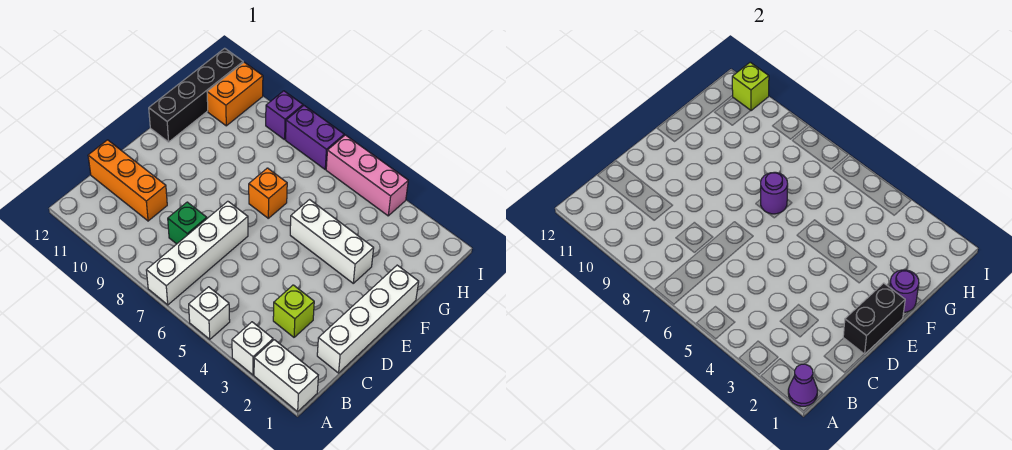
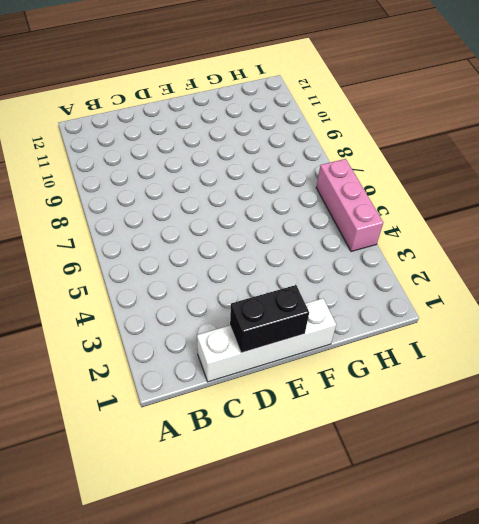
none -> white 1x2 brick [254,340,318,412]
none -> white 1x1 brick [232,322,273,375]
none -> white 1x1 brick [189,287,230,339]

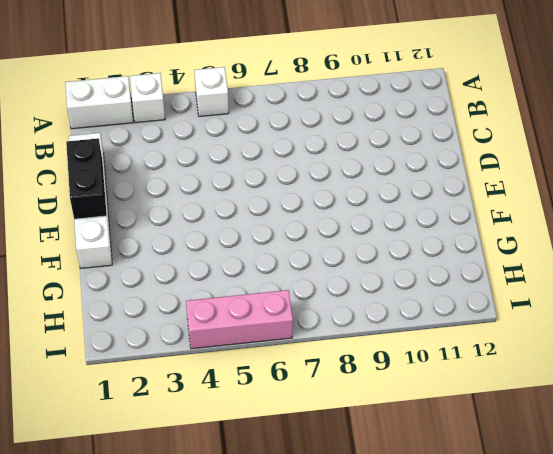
none -> white 1x4 brick [146,201,248,305]
none -> lime 1x1 brick [273,285,314,337]
none -> green 1x1 brick [168,202,207,244]

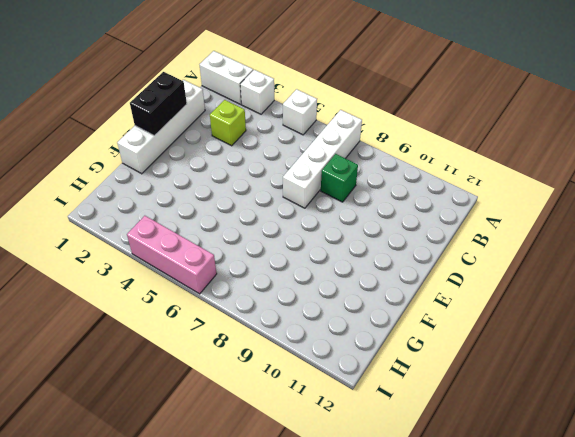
none -> orange 1x3 brick [88,140,167,221]
none -> white 1x3 brick [290,200,374,283]
none -> orange 1x1 brick [249,168,287,218]

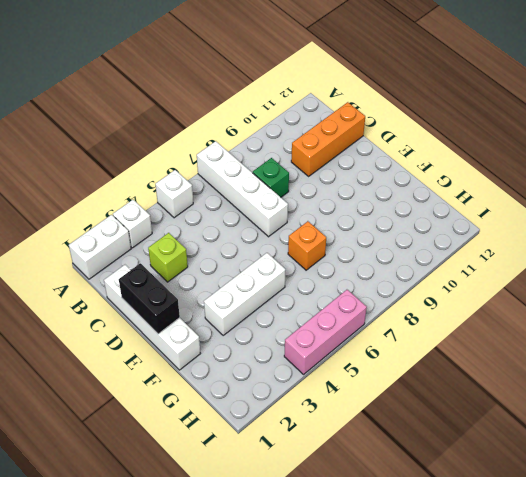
none -> black 1x4 brick [149,48,243,142]
none -> orange 1x2 brick [207,62,263,126]
none -> purple 1x2 brick [286,106,344,169]

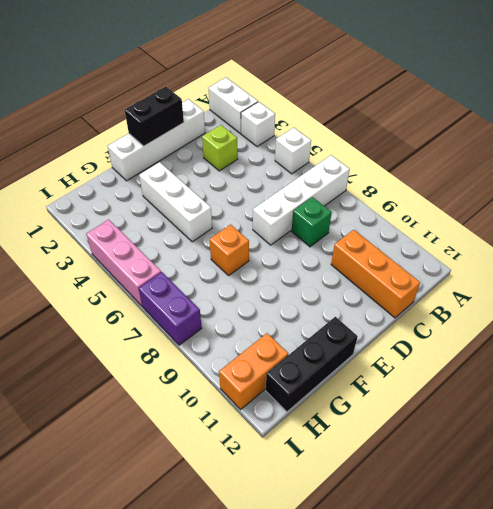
black 1x3 brick [266,317,358,412] -> black 1x4 brick [149,48,243,142]
none -> purple 1x1 brick [266,91,303,140]
none -> purple 1x1 cone [788,364,817,406]
none -> purple 1x1 round brick [890,270,919,312]

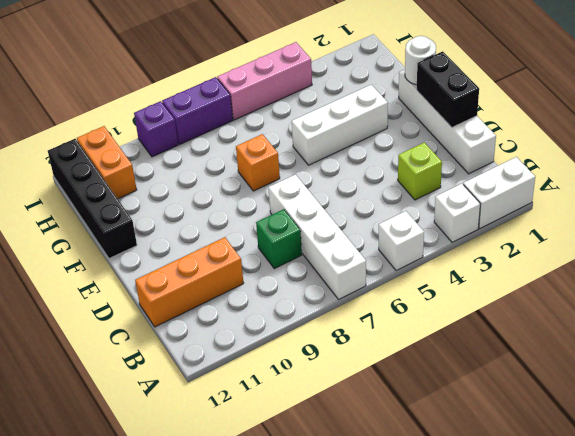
white 1x1 round brick [405,36,436,85] -> purple 1x1 round brick [890,270,919,312]
none -> purple 1x1 cone [788,364,817,406]
none -> purple 1x1 round brick [761,172,788,214]
none -> lime 1x1 brick [732,62,769,111]

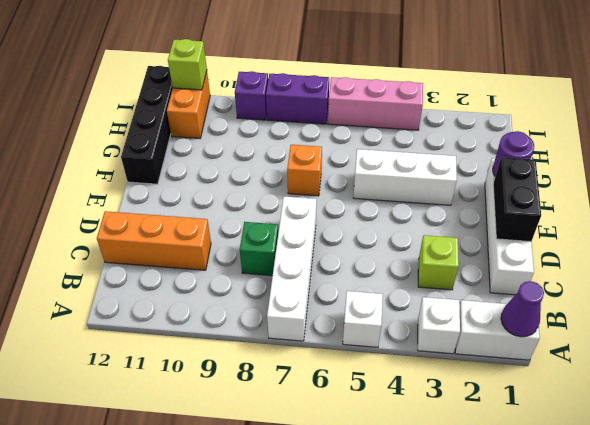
none -> purple 1x1 round brick [761,172,788,214]

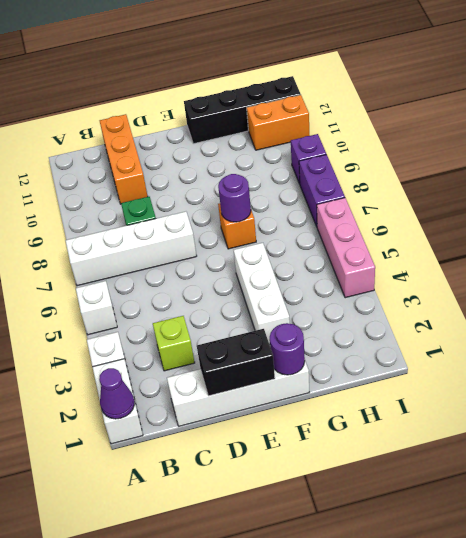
none -> lime 1x1 brick [732,62,769,111]

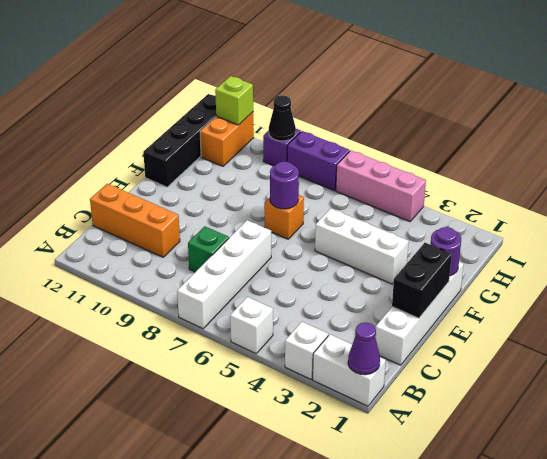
black 1x1 cone [269,95,296,141] -> none
none -> lime 1x1 brick [273,285,314,337]

